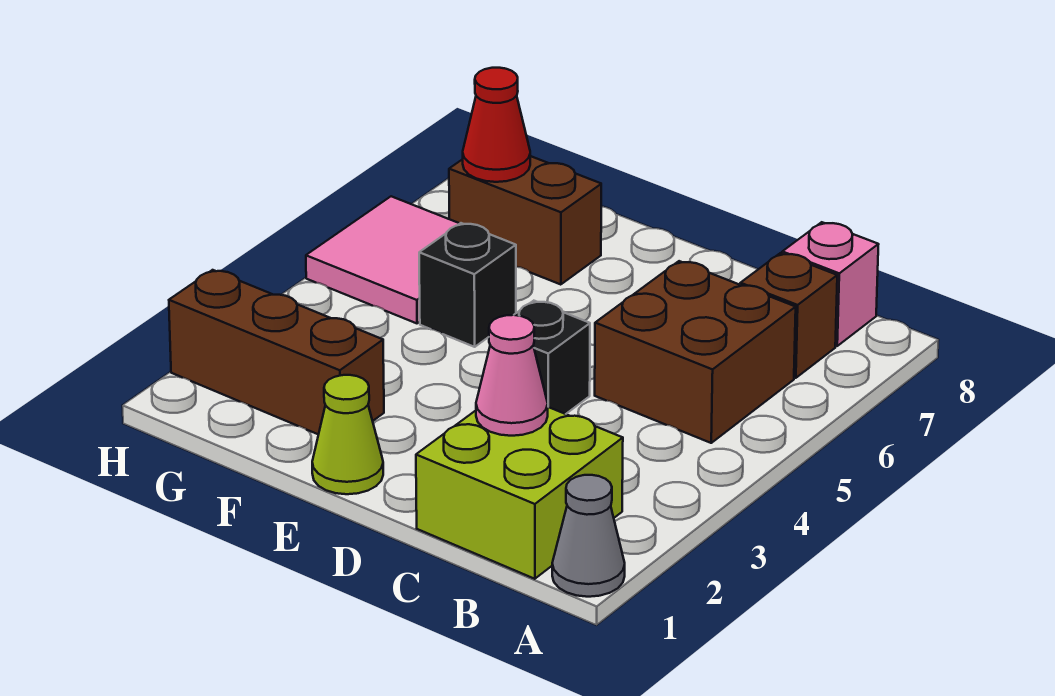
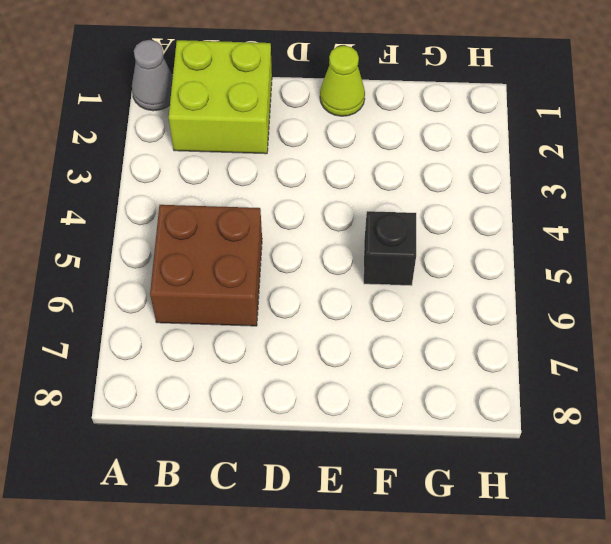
none -> brown 1x1 brick [740,253,837,378]
none -> pink 1x1 brick [782,222,879,346]
none -> black 1x1 brick [514,301,590,414]

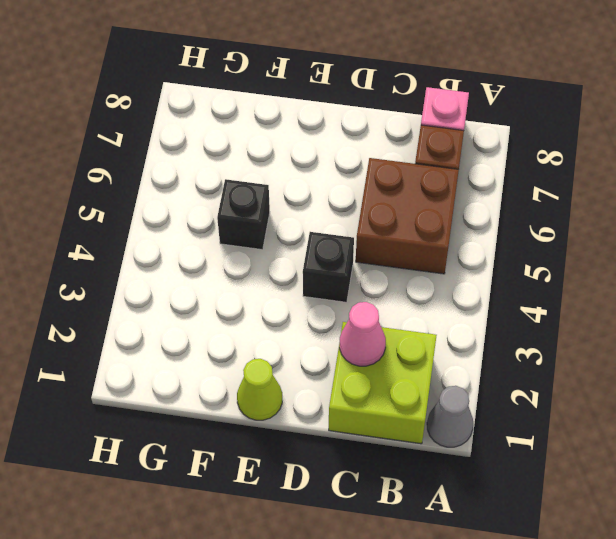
none -> brown 1x3 brick [169,270,384,435]
none -> brown 1x2 brick [449,156,601,285]
none -> pink 2x2 tile [306,196,460,323]

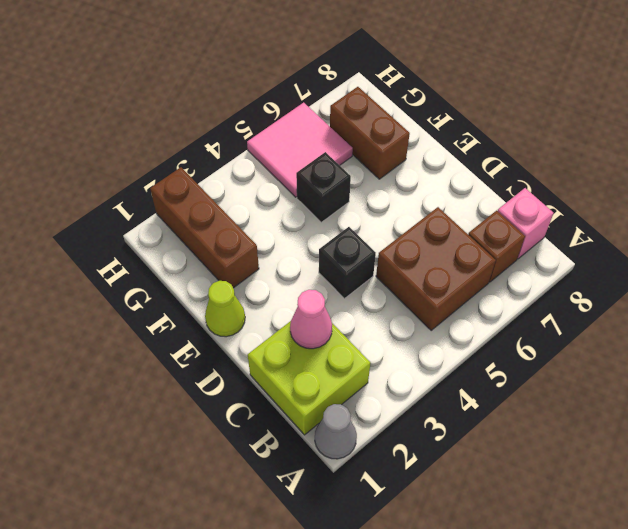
none -> red 1x1 cone [463,68,530,182]

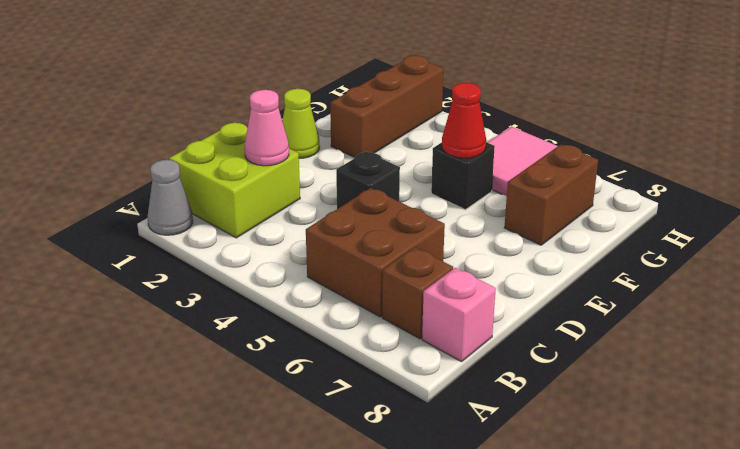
red 1x1 cone [442,83,486,158] -> red 1x1 cone moved to [463,68,530,182]

